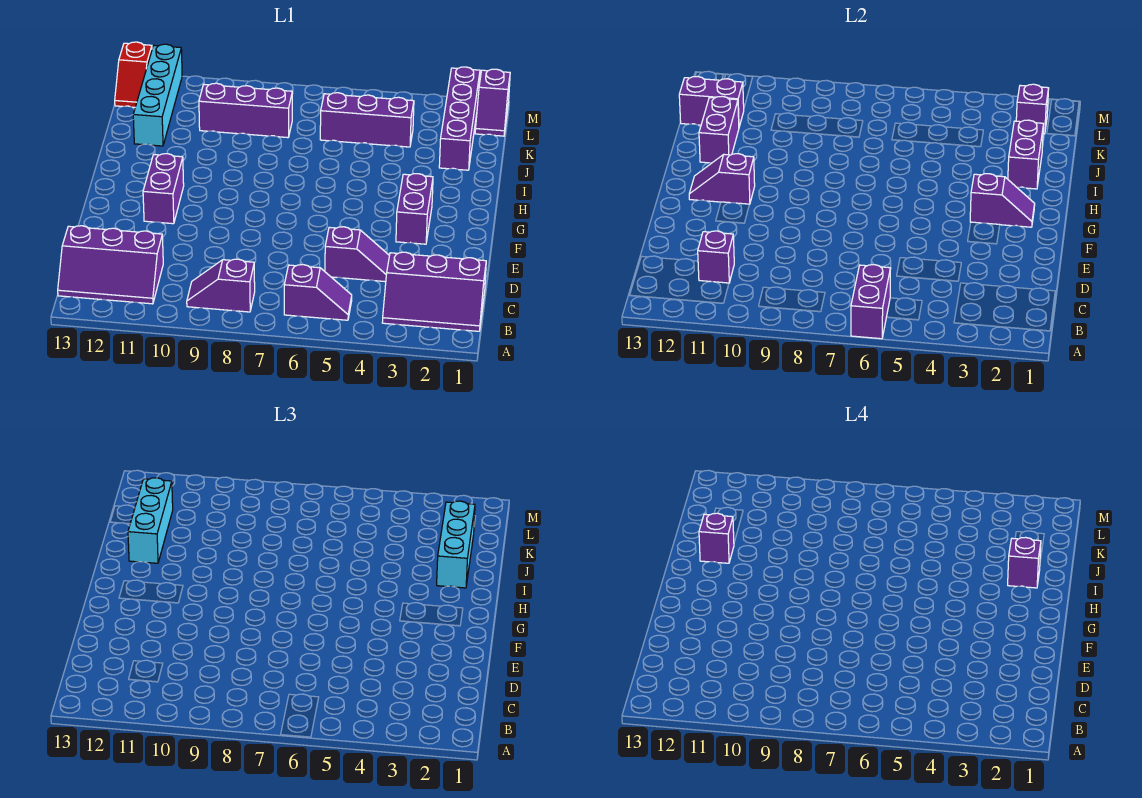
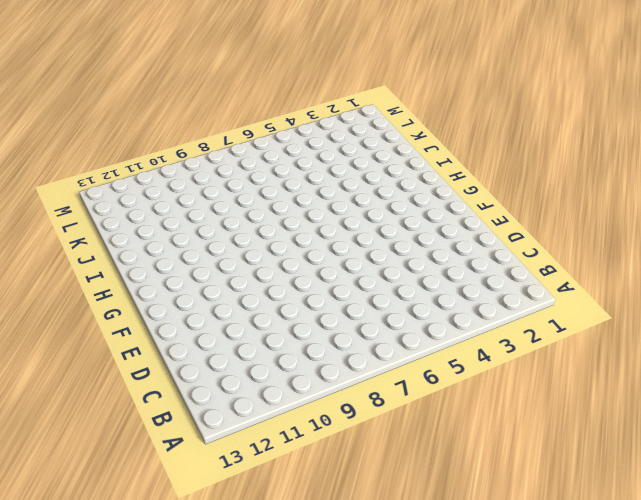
none -> purple 2x3 slope [382,252,486,331]
none -> purple 1x2 slope [284,265,352,320]
none -> purple 1x2 slope [187,259,255,312]

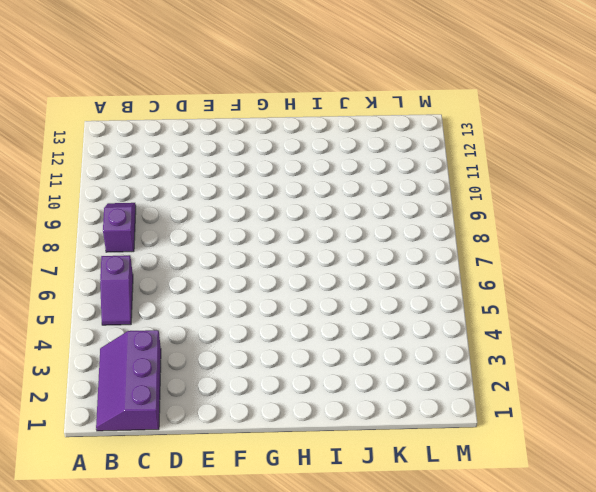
none -> purple 2x3 slope [58,226,163,304]
none -> purple 1x2 slope [325,227,389,282]
none -> purple 1x2 brick [396,174,433,244]

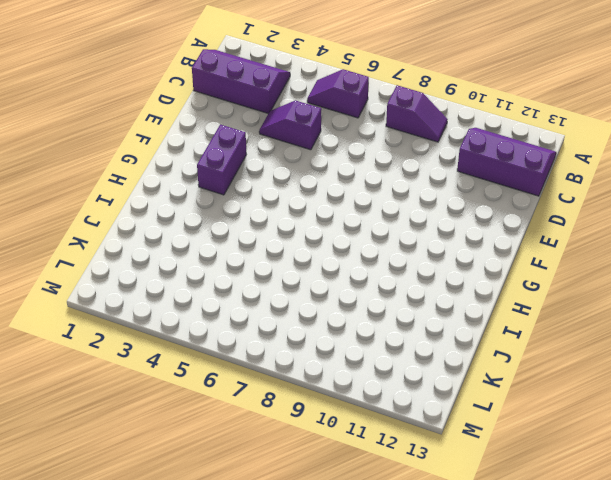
none -> purple 1x2 brick [143,153,184,224]
none -> purple 1x4 brick [439,67,480,170]
none -> cyan 1x4 brick [133,44,182,146]

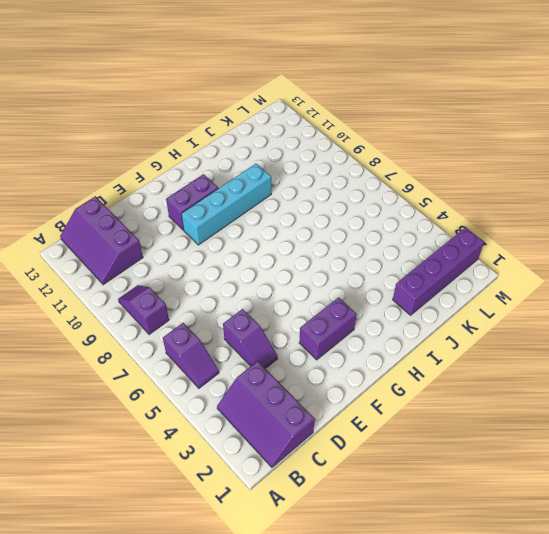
cyan 1x4 brick [181,164,271,245] -> cyan 1x4 brick moved to [133,44,182,146]
none -> purple 1x3 brick [320,93,414,147]
none -> purple 1x3 brick [199,83,292,138]
none -> purple 1x2 slope [475,69,510,136]

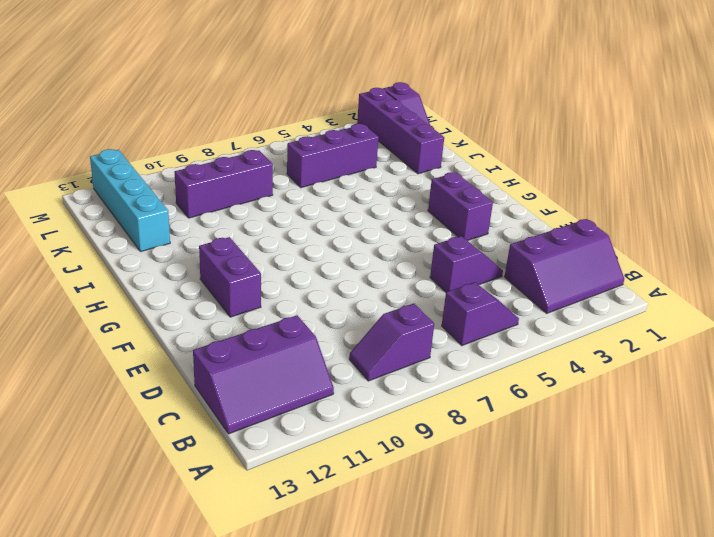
none -> red 1x2 slope [115,42,152,107]
none -> purple 1x2 brick [851,265,891,339]
none -> purple 1x1 brick [698,231,734,283]

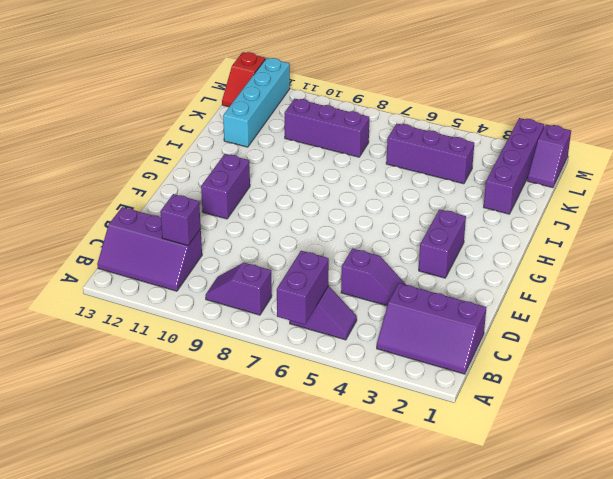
none -> purple 1x2 slope [970,174,1035,227]
none -> purple 1x2 slope [689,153,755,204]
none -> purple 1x2 brick [1008,120,1044,189]

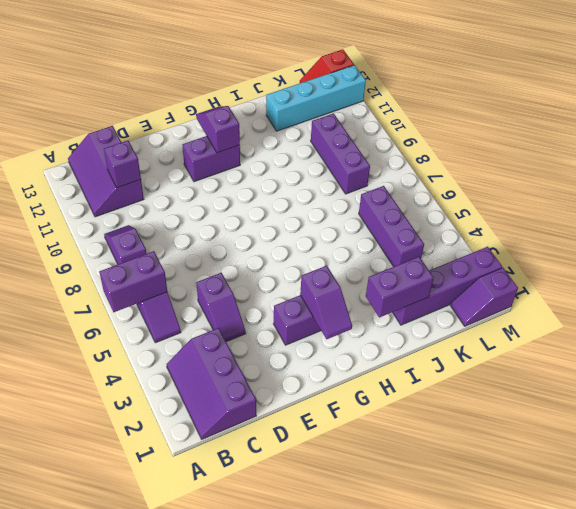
none -> purple 1x2 brick [699,96,739,163]
none -> purple 1x2 brick [679,76,744,127]
none -> purple 1x1 brick [1016,84,1049,134]

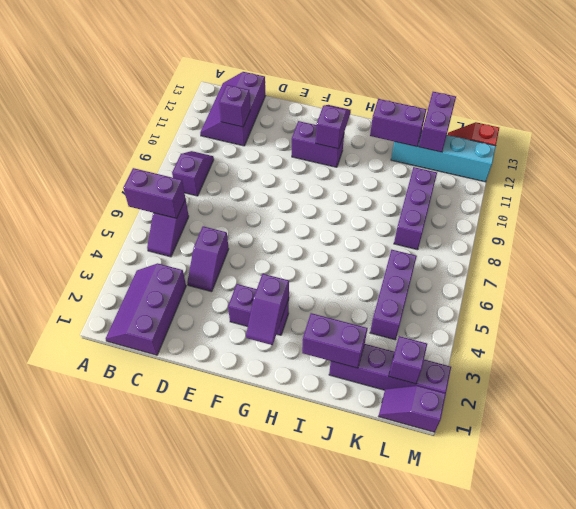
none -> cyan 1x3 brick [437,501,475,588]
none -> cyan 1x3 brick [128,478,173,563]
none -> purple 1x1 brick [1008,537,1041,588]

